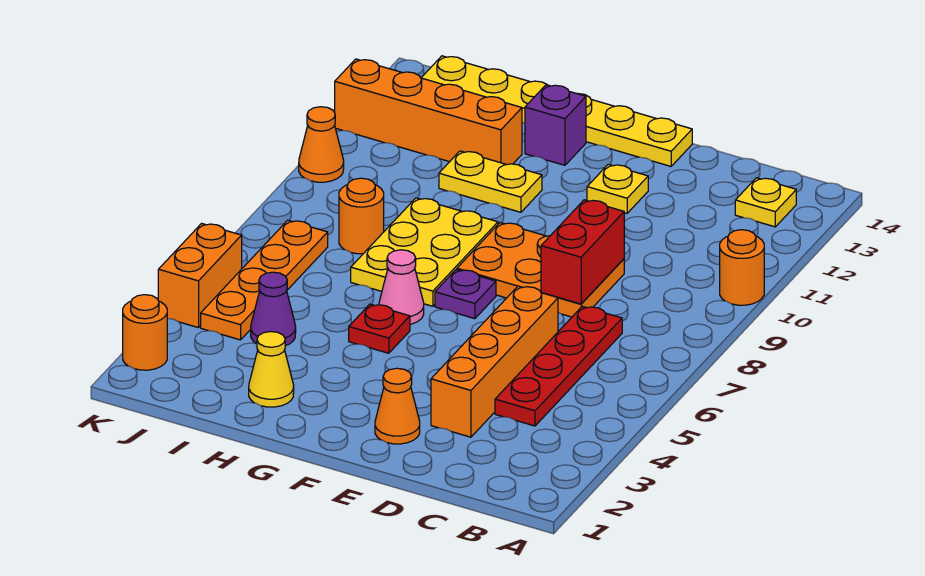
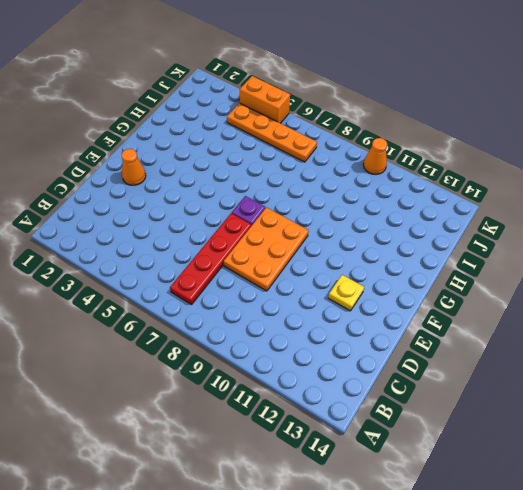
red 1x4 plate [170,213,251,304] -> red 1x4 plate turned to [495,306,622,426]
none -> orange 1x1 round brick [720,230,764,305]
none -> yellow 1x1 plate [735,178,796,227]
none -> orange 1x4 brick [431,286,558,437]

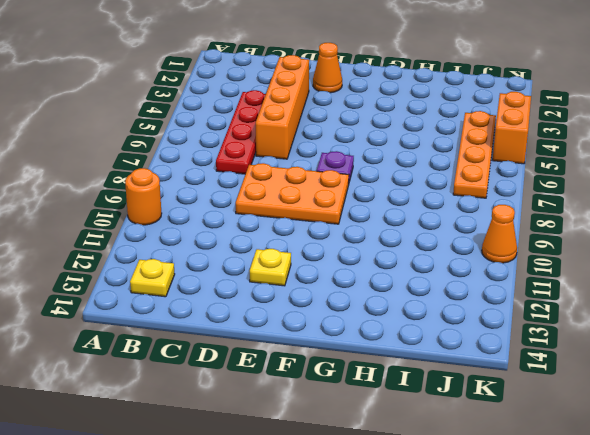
none -> yellow 1x6 plate [421,56,692,166]
none -> red 1x1 plate [349,304,410,353]
none -> pink 1x1 cone [379,250,424,324]

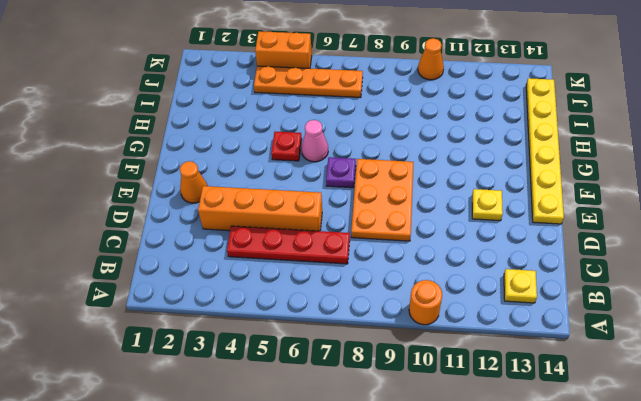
none -> yellow 2x3 plate [351,198,498,306]
none -> yellow 1x2 plate [439,151,542,212]
none -> purple 1x1 brick [525,85,586,165]

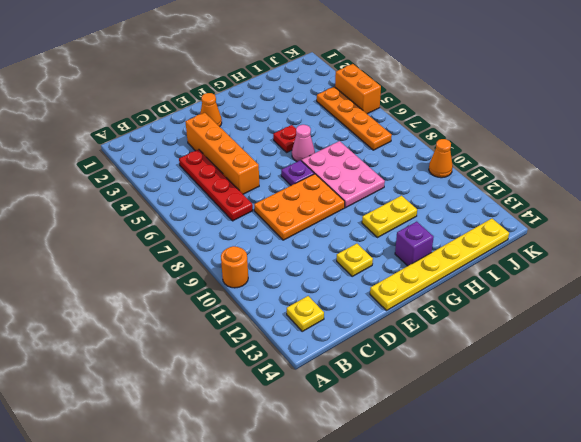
pink 2x3 plate [301,141,385,208] -> yellow 2x3 plate [351,198,498,306]
none -> yellow 1x1 cone [249,332,294,407]
none -> orange 1x4 brick [335,59,522,165]
none -> purple 1x1 cone [251,272,296,346]

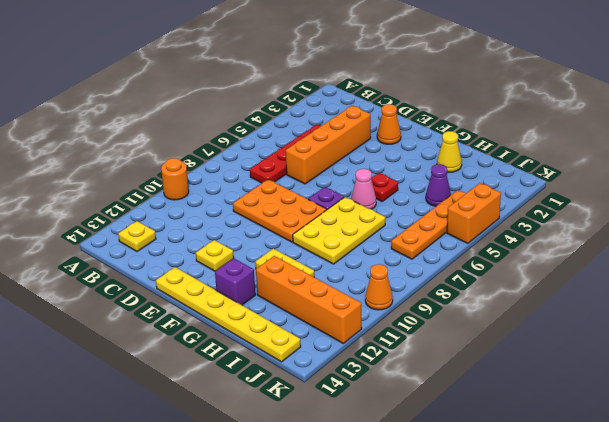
none -> orange 1x1 round brick [339,178,384,254]
none -> orange 1x1 round brick [123,295,167,370]
none -> red 1x2 brick [541,200,624,304]

